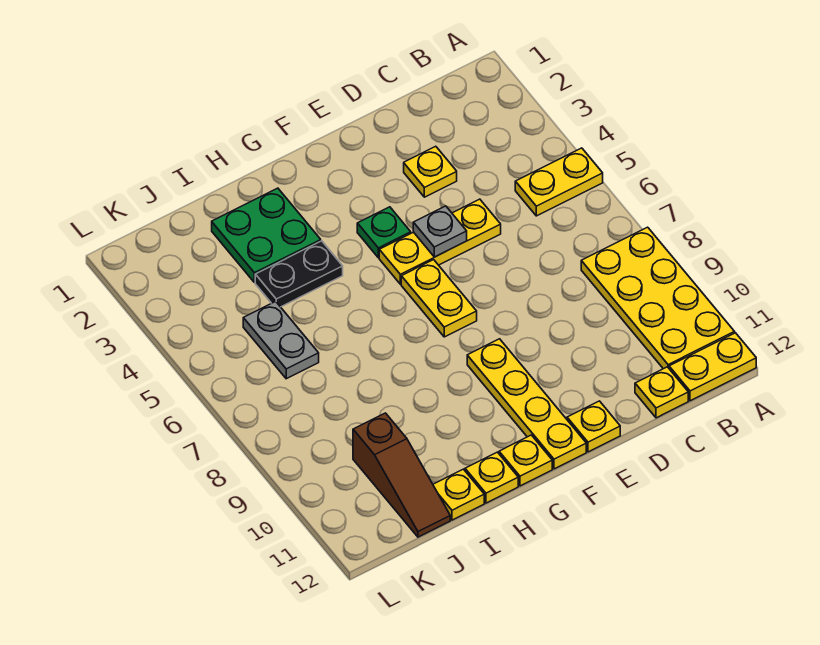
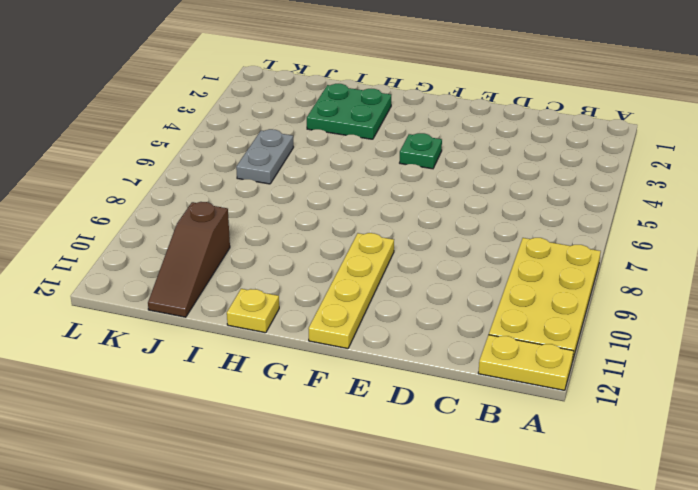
none -> yellow 1x2 plate [515,148,603,216]
none -> yellow 1x1 plate [635,367,688,418]
none -> yellow 1x1 plate [404,146,457,197]

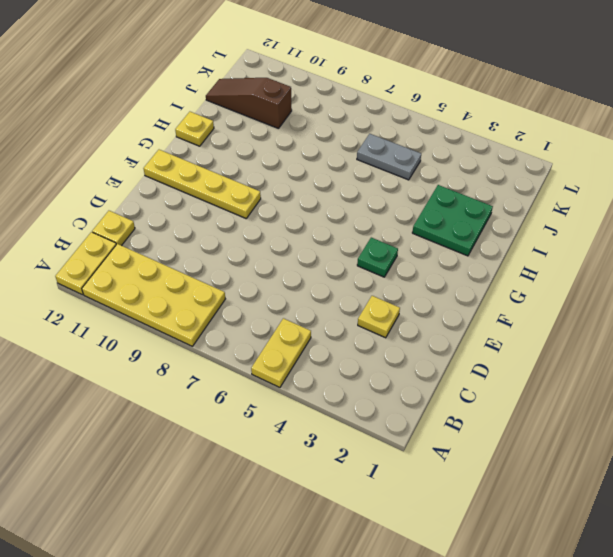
none -> yellow 1x3 plate [379,199,501,284]
none -> yellow 1x1 plate [567,401,620,452]
none -> yellow 1x2 plate [401,260,477,337]

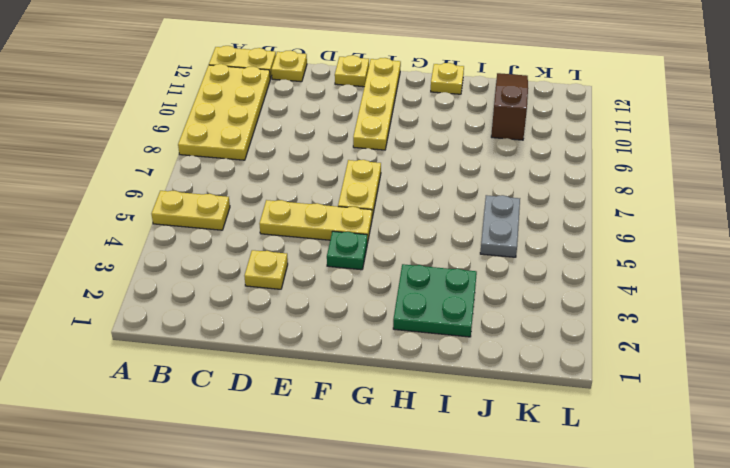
none -> yellow 1x1 plate [499,435,552,486]
none -> black 1x2 plate [255,241,343,307]
none -> yellow 1x1 plate [433,469,484,520]

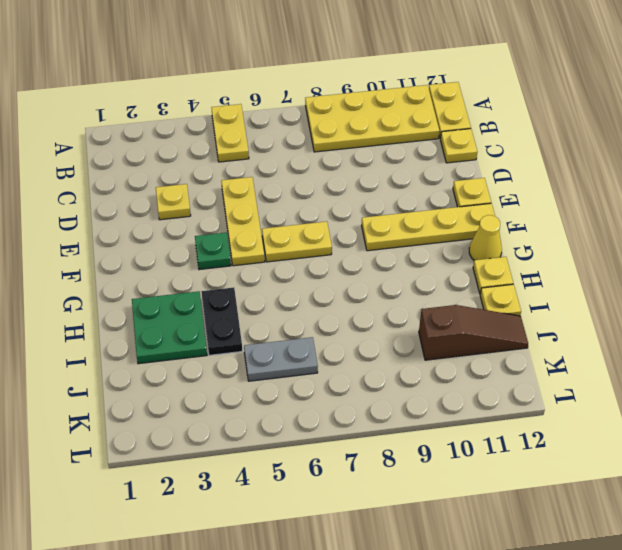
yellow 1x1 cone [469,215,502,260] -> yellow 1x1 plate [499,435,552,486]
none -> grey 1x1 plate [413,206,467,257]

